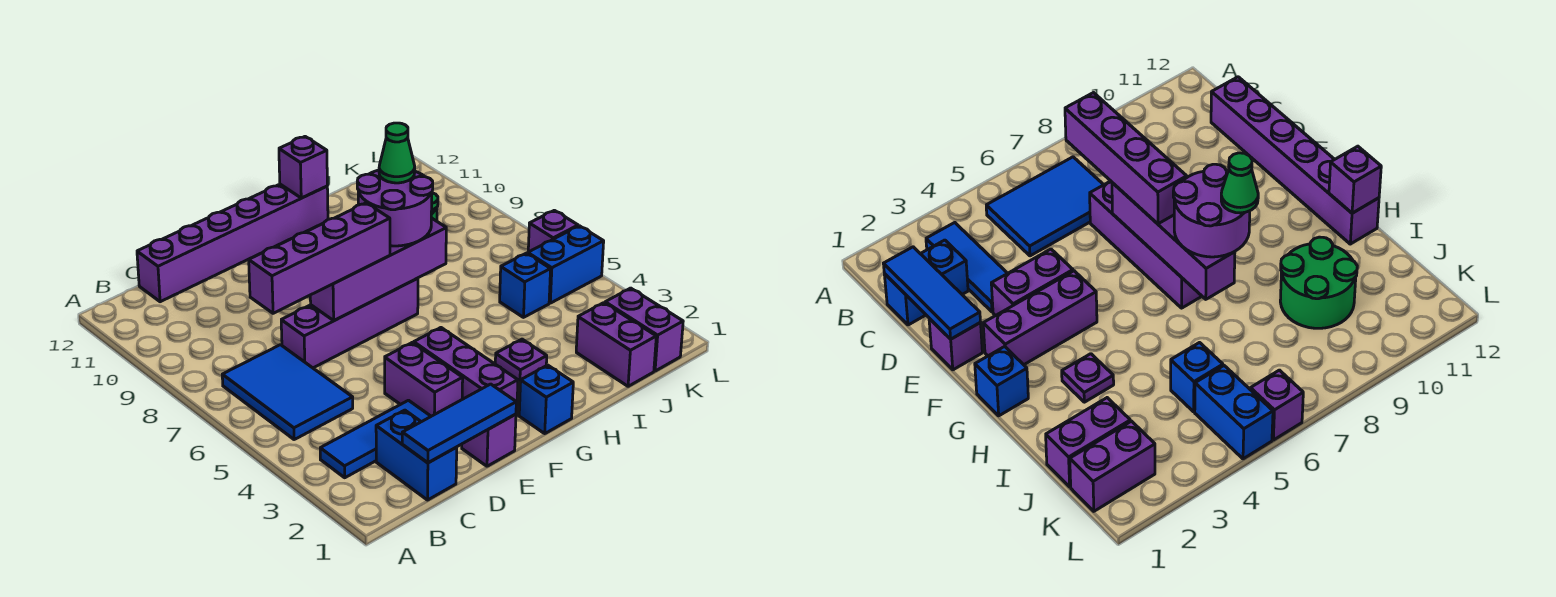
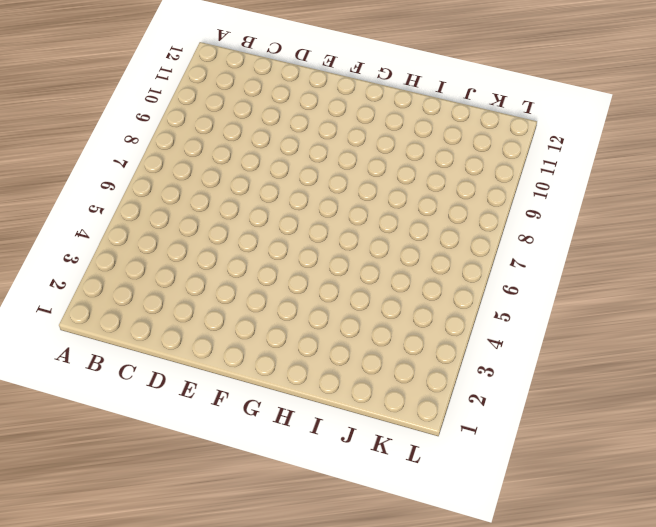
none -> blue 1x3 tile [320,400,431,478]
none -> blue 2x3 tile [222,345,353,439]
none -> blue 1x2 brick [376,410,457,500]

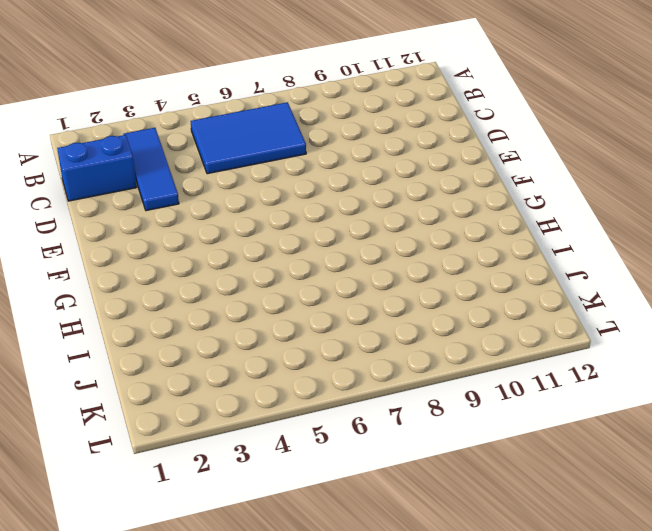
none -> purple 1x6 brick [137,184,328,302]
none -> purple 1x4 brick [281,278,418,368]
none -> purple 1x1 brick [462,414,516,466]

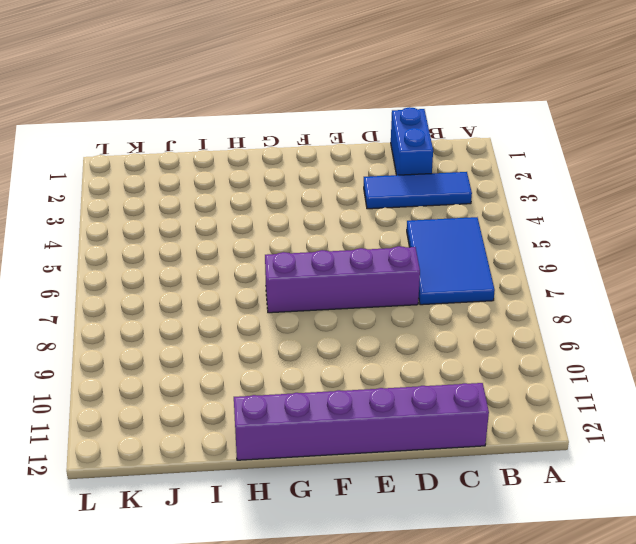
none -> purple 1x1 brick [462,414,516,466]
none -> purple 1x2 brick [385,343,463,416]
none -> purple 1x3 brick [414,328,518,416]

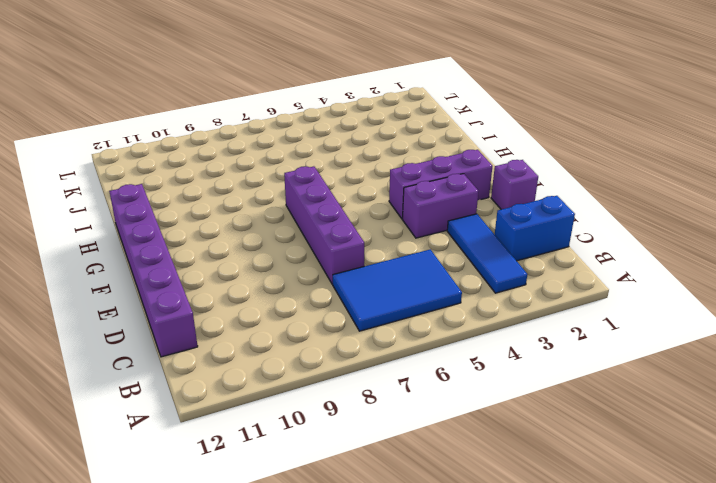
none -> blue 1x1 brick [519,365,573,433]
none -> purple 1x1 plate [495,339,547,381]
none -> green 2x2 round brick [1280,237,1357,328]

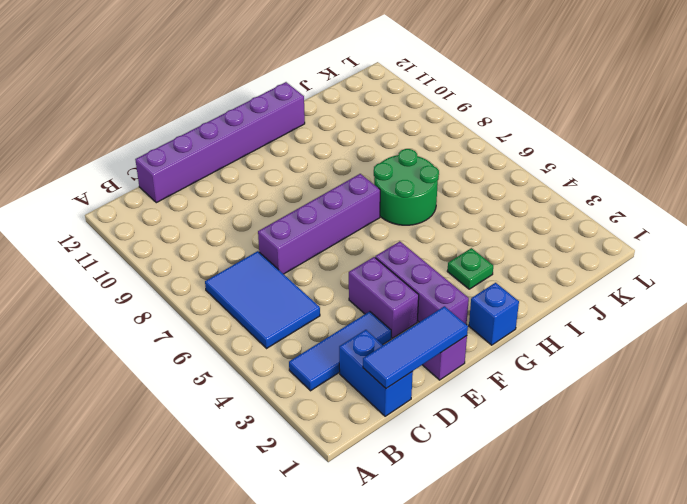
green 1x1 plate [447,248,493,289] -> purple 1x1 plate [495,339,547,381]
green 2x2 round brick [374,149,439,225] -> green 2x2 round brick moved to [1280,237,1357,328]
none -> purple 1x2 brick [576,303,656,386]
none -> blue 1x1 brick [500,253,551,317]
none -> purple 1x2 brick [605,288,683,371]

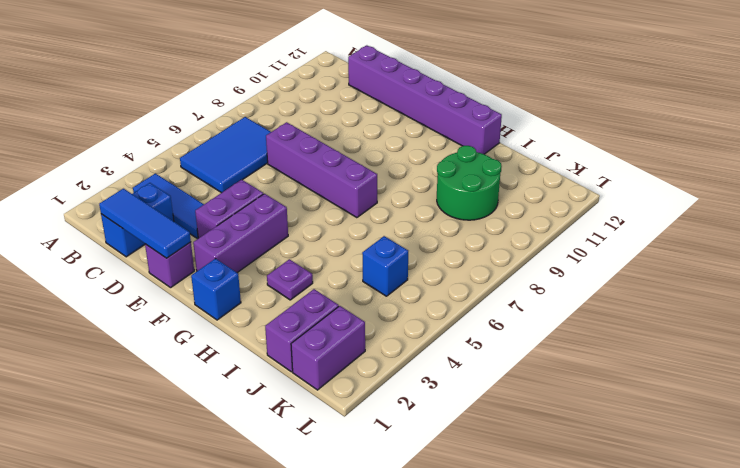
none -> blue 1x2 brick [528,226,604,303]
none -> purple 1x1 brick [528,210,578,252]
none -> purple 1x4 brick [310,218,446,320]

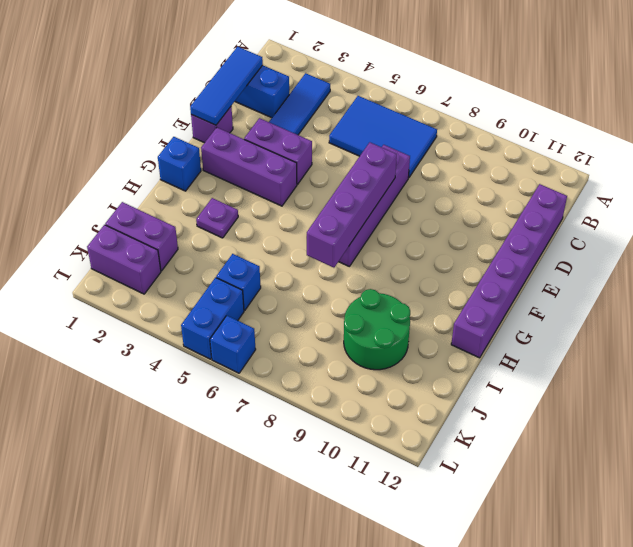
blue 1x1 brick [210,316,256,373] -> purple 1x1 brick [528,210,578,252]
none -> purple 1x1 brick [279,137,327,198]
none -> purple 1x4 brick [249,203,390,313]
none -> purple 2x2 round brick [357,170,433,246]

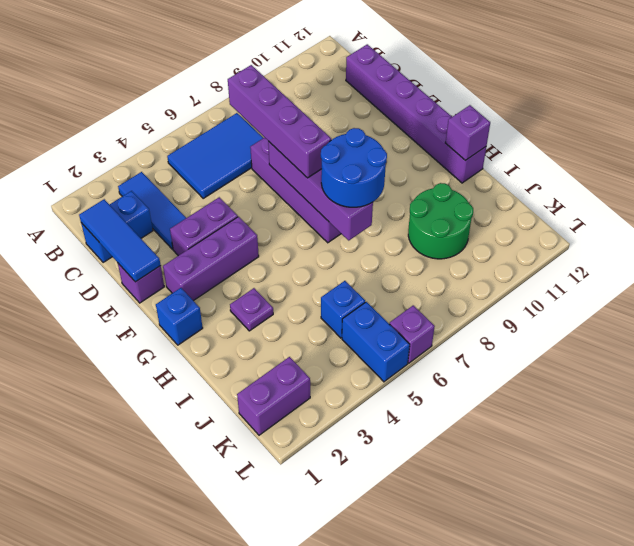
blue 2x2 round brick [321,128,387,207] -> purple 2x2 round brick [357,170,433,246]
none -> purple 1x2 brick [576,303,656,386]
none -> green 1x1 cone [379,123,415,183]

